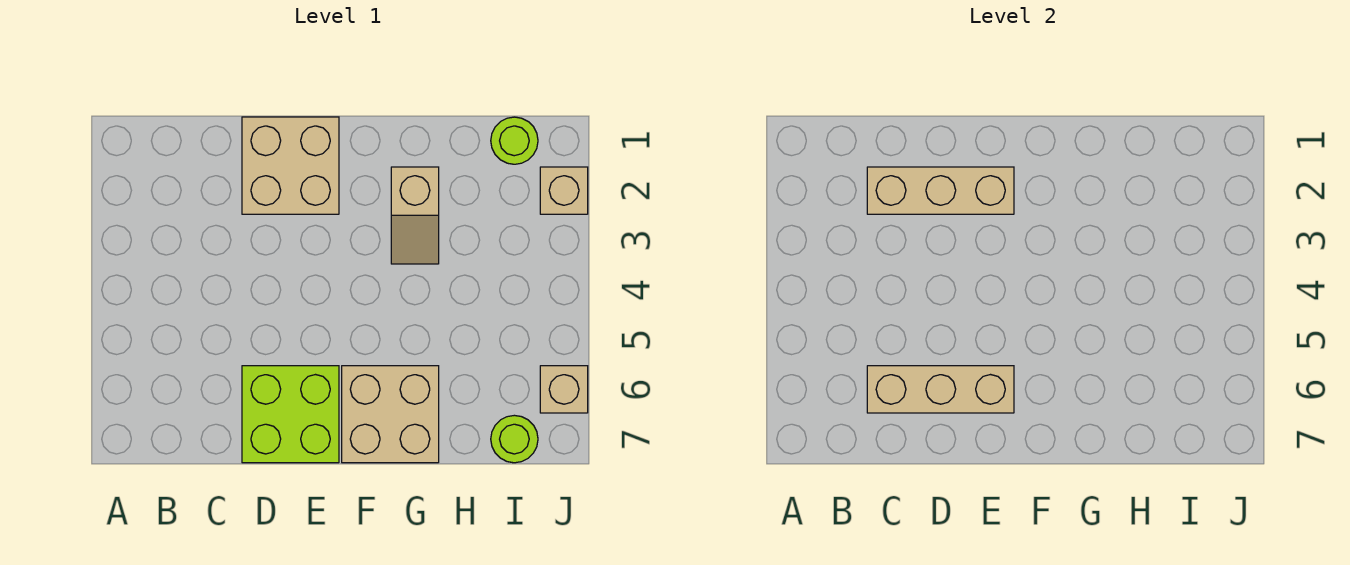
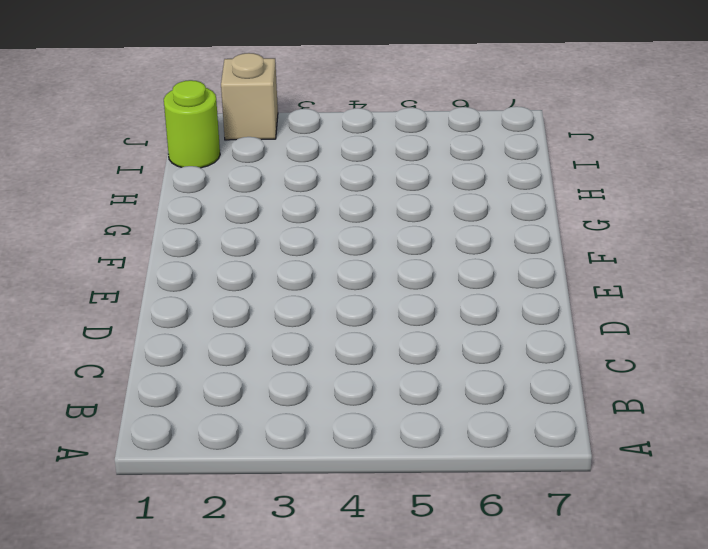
none -> tan 2x2 brick [242,117,339,214]
none -> lime 2x2 brick [242,366,339,463]

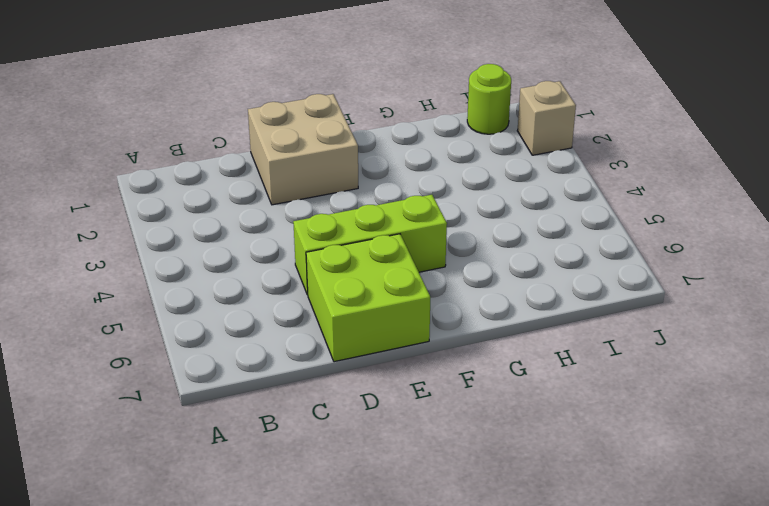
lime 1x3 brick [293,195,447,295] -> none
none -> tan 2x2 brick [342,366,439,463]
none -> tan 1x2 slope [391,167,439,264]

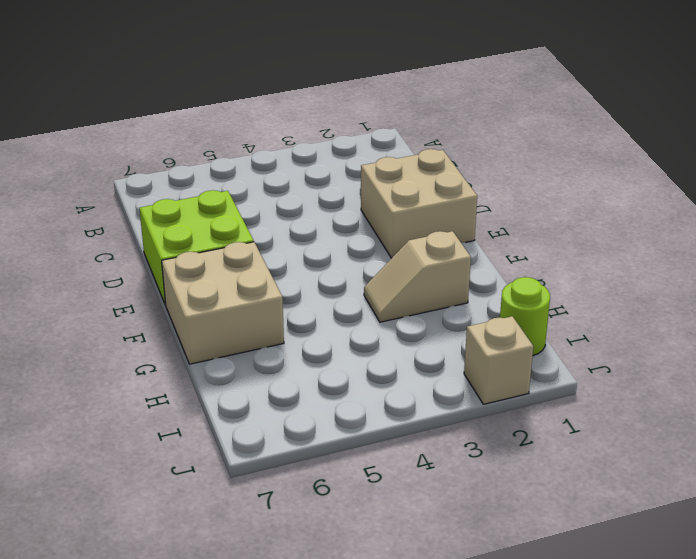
none -> lime 1x1 round brick [491,415,538,463]
none -> tan 1x1 brick [540,366,588,413]

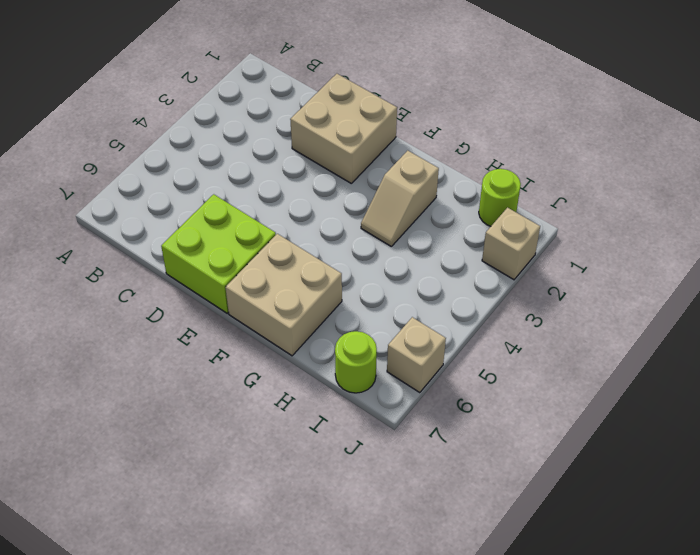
none -> tan 1x3 brick [867,167,1014,214]
none -> tan 1x3 brick [867,366,1014,413]

